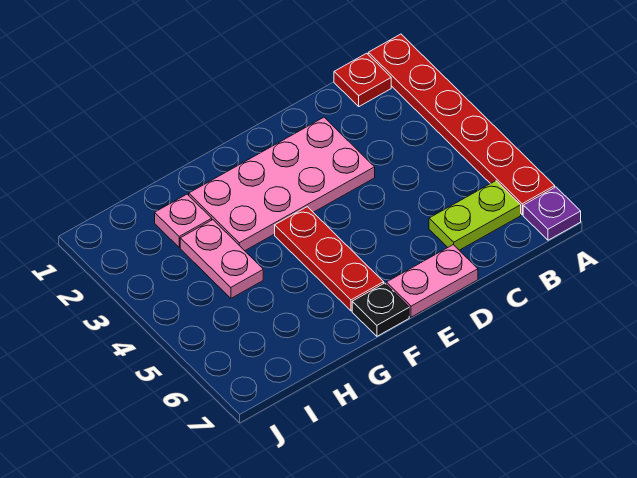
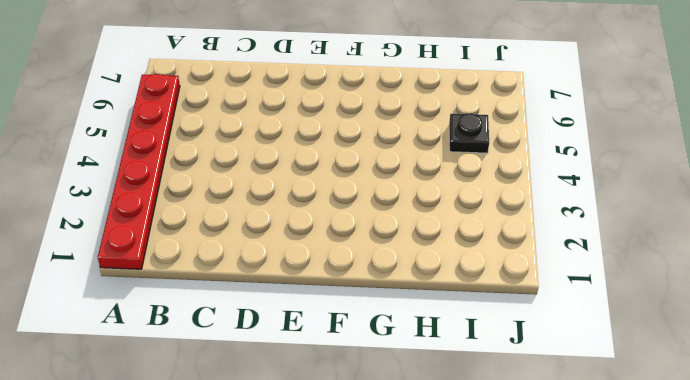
black 1x1 plate [449,113,489,153] -> black 1x1 plate moved to [352,283,409,336]
none -> purple 1x1 plate [523,187,581,240]
none -> red 1x1 plate [334,53,391,106]

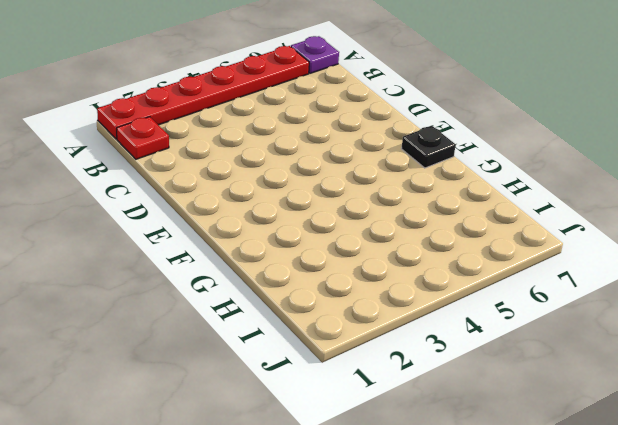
none -> lime 1x2 plate [429,181,521,250]
none -> pink 2x4 plate [189,117,375,251]

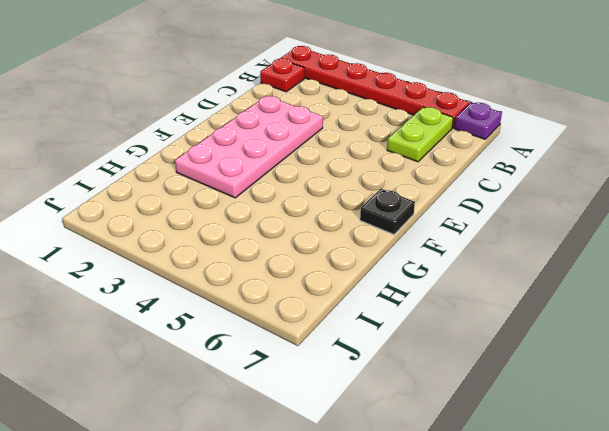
none -> pink 1x2 plate [386,245,478,317]
none -> red 1x3 plate [275,207,384,311]

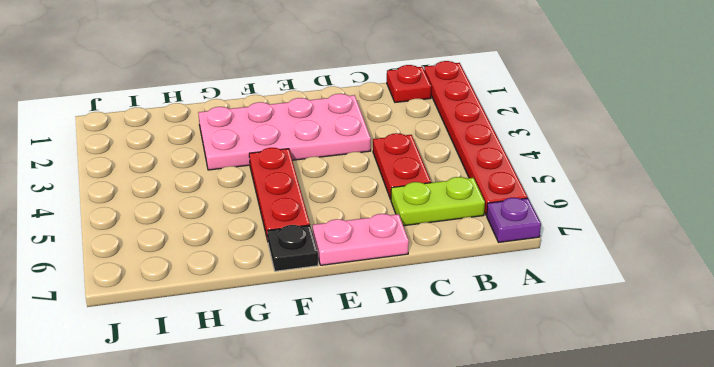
red 1x2 plate [373,133,431,199] -> none
none -> pink 1x1 plate [155,194,212,247]
none -> pink 1x2 plate [180,220,263,298]

